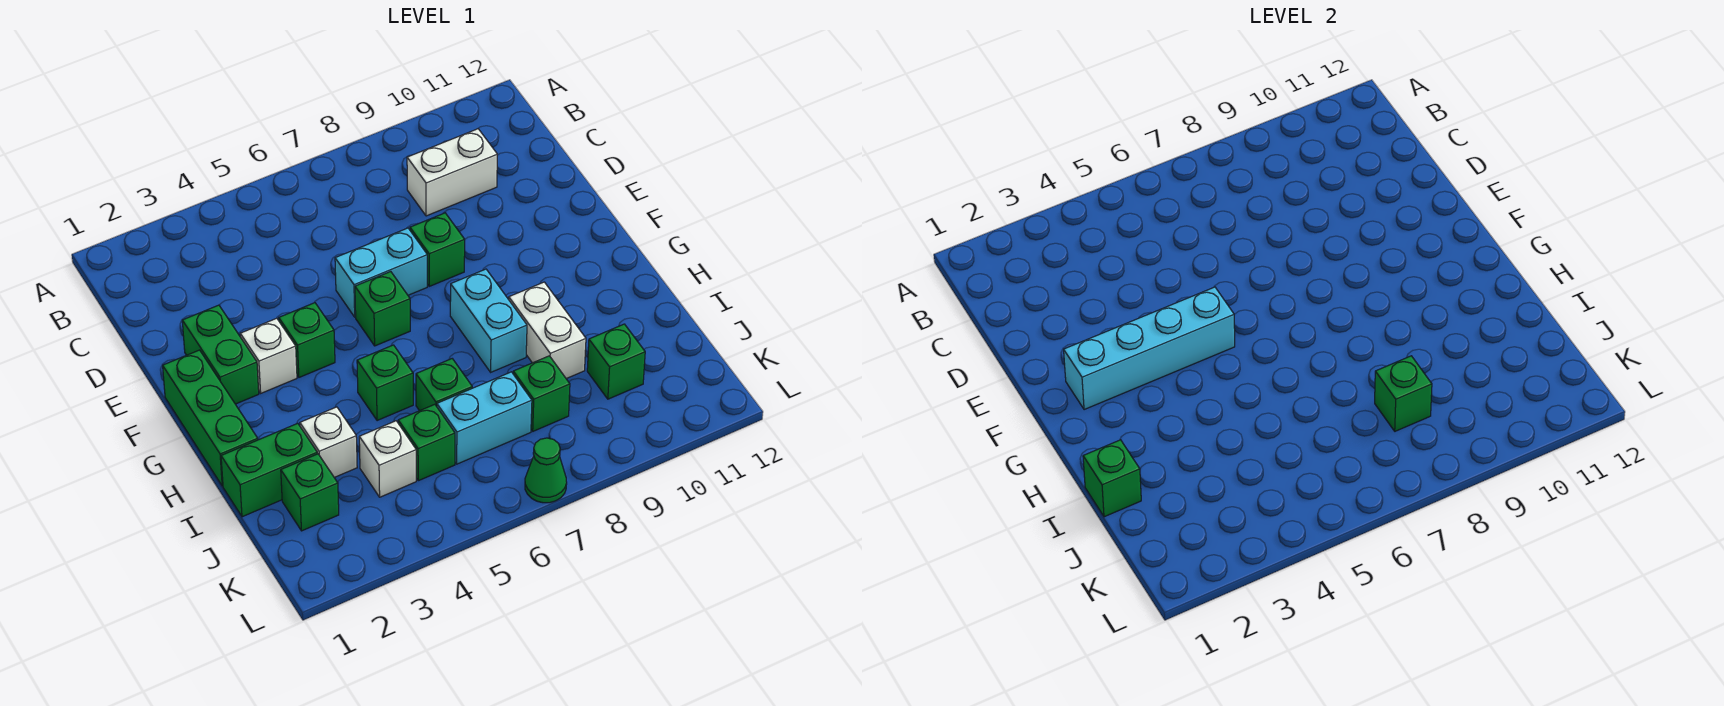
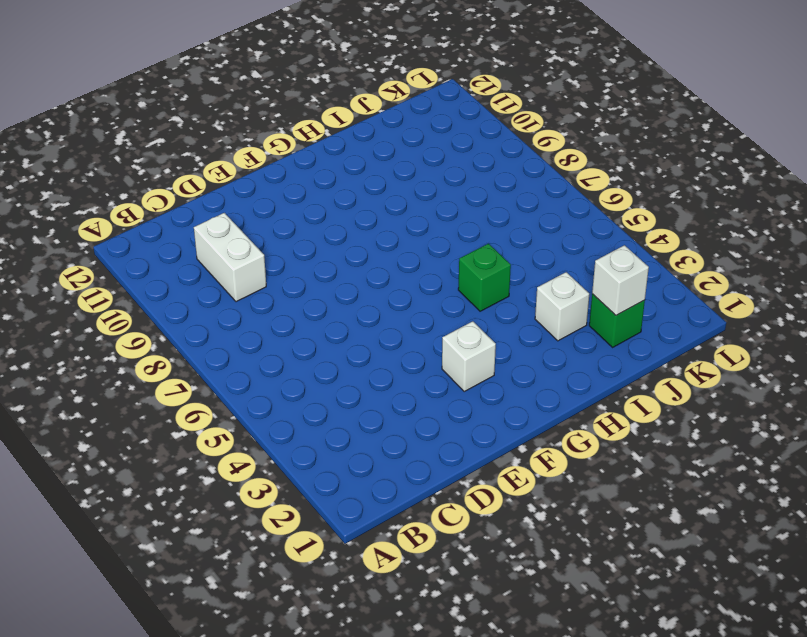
white 1x1 brick [592,245,649,315] -> white 1x1 brick moved to [359,421,416,497]
none -> green 1x2 brick [182,305,259,404]
none -> cyan 1x2 brick [335,228,427,317]
none -> green 1x1 brick [410,213,465,286]

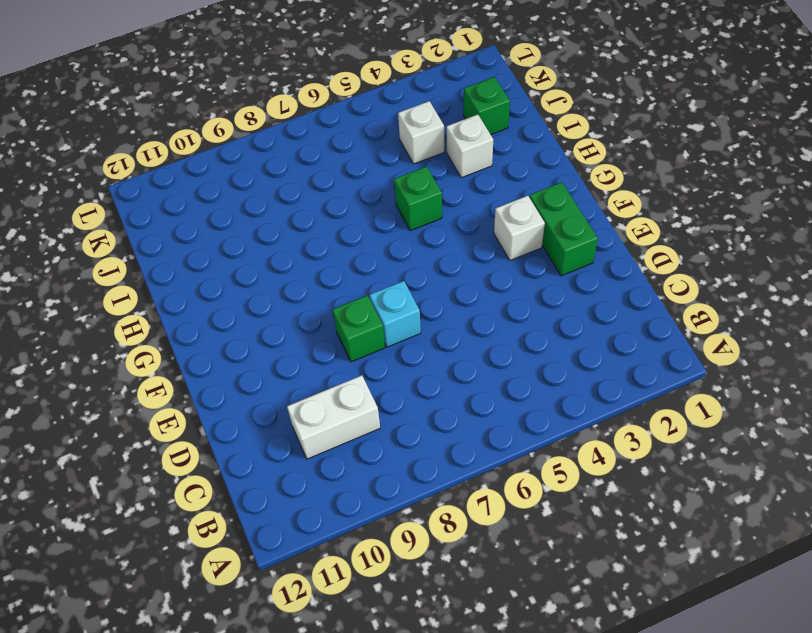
cyan 1x1 brick [370,281,421,347] -> cyan 1x2 brick [335,228,427,317]
none -> green 1x3 brick [163,350,258,486]
none -> green 1x1 brick [279,303,335,377]
none -> green 1x1 brick [355,272,410,346]

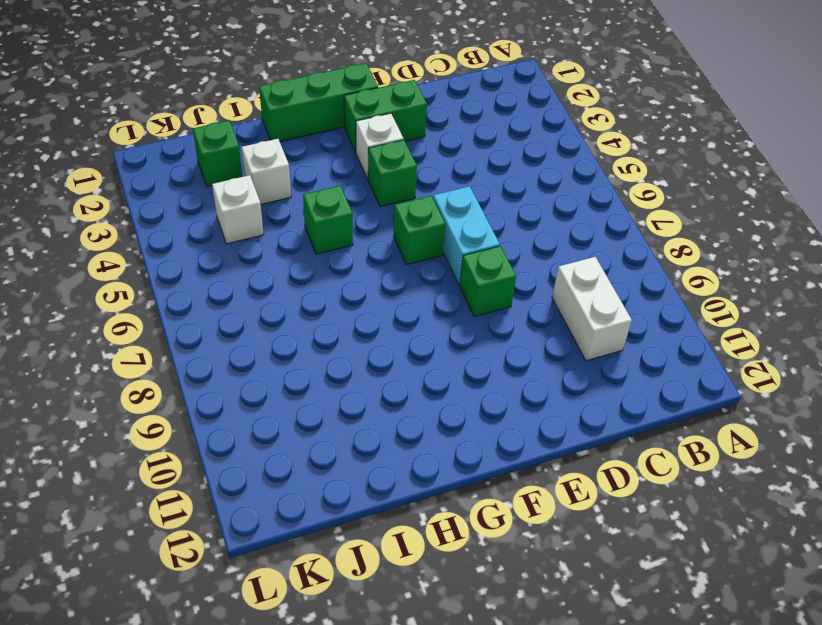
none -> cyan 1x2 brick [450,269,527,372]
none -> white 1x2 brick [509,282,586,379]
none -> green 1x2 brick [221,423,317,517]

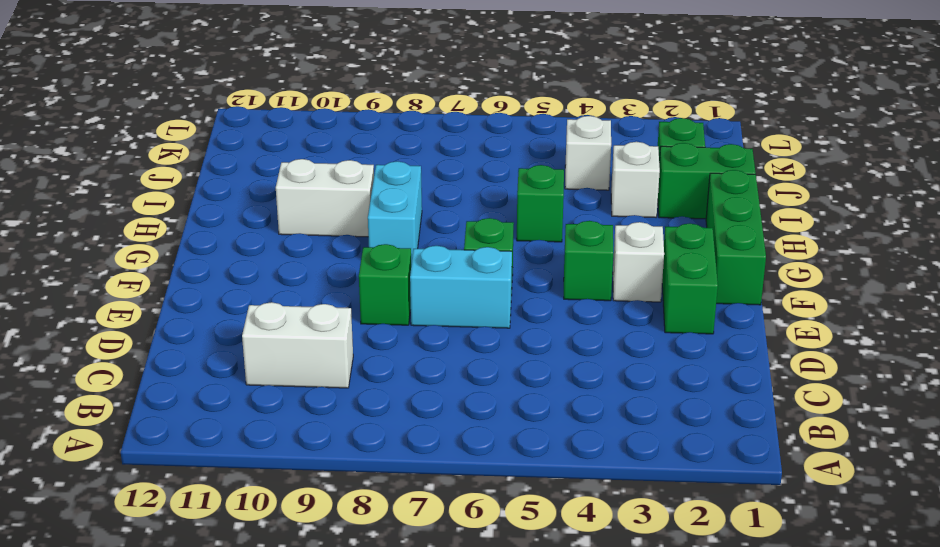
white 1x2 brick [276,159,374,237] -> white 1x2 brick turned to [509,282,586,379]
none -> green 1x1 brick [416,359,472,411]
none -> green 1x1 brick [398,404,455,481]
none -> cyan 1x2 brick [437,372,532,464]

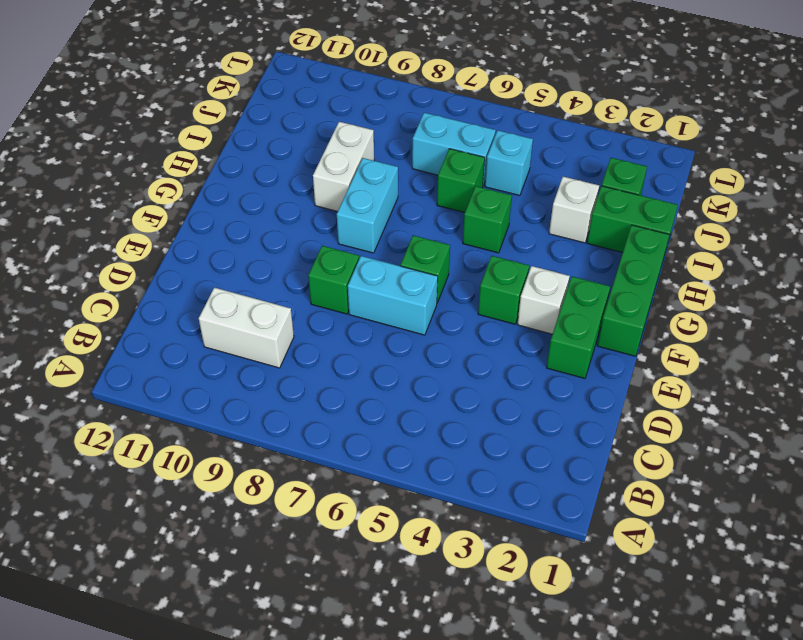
cyan 1x1 brick [485,130,533,196] -> green 1x1 brick [398,404,455,481]
none -> white 1x1 brick [359,421,416,497]
none -> green 1x1 brick [513,356,570,431]
none -> green 1x1 brick [587,324,645,399]

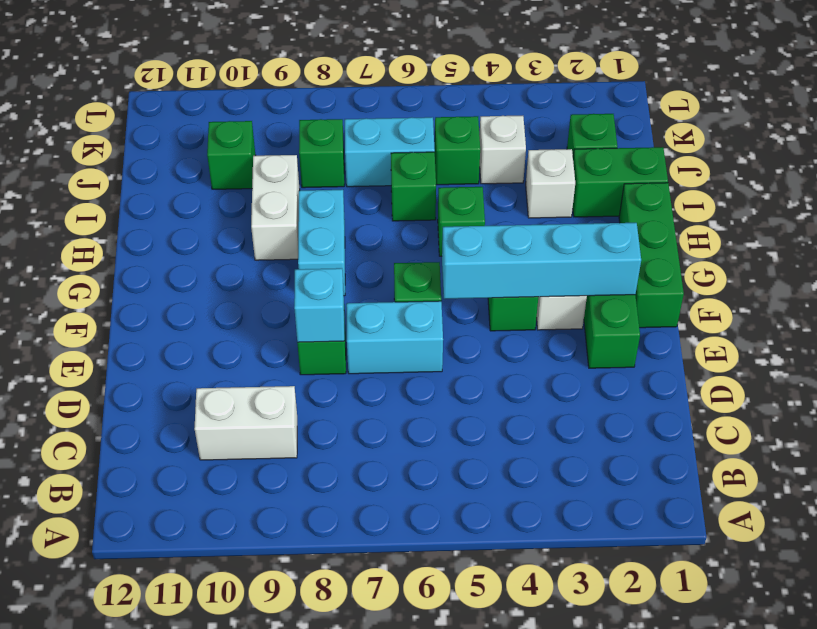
cyan 1x1 brick [294,268,344,342] -> none
none -> green 1x1 cone [525,438,567,503]
none -> green 1x1 brick [1083,440,1141,517]
none -> green 1x1 brick [1375,356,1432,431]

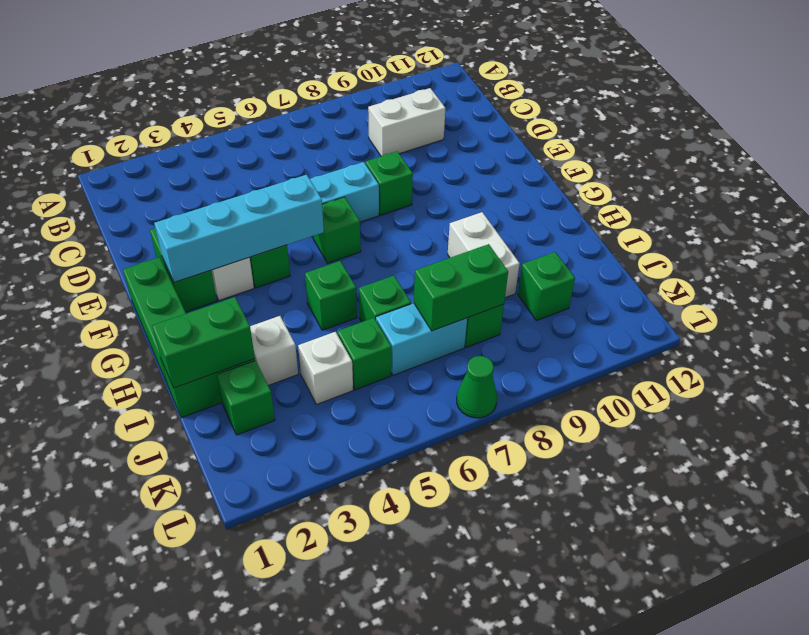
green 1x2 brick [152,297,255,388] -> green 1x1 brick [1083,440,1141,517]
green 1x2 brick [414,244,508,331] -> green 1x1 brick [1375,356,1432,431]
none -> cyan 1x2 brick [450,269,527,372]

